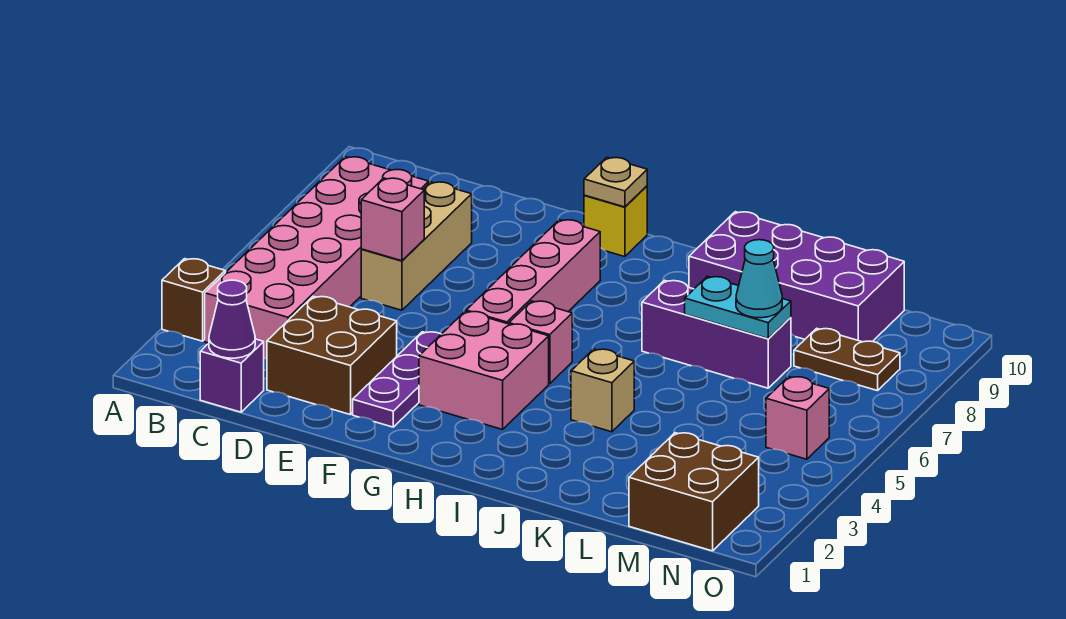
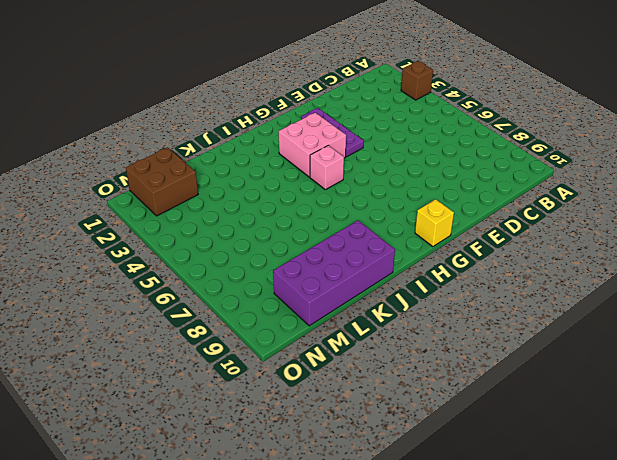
none -> pink 2x6 brick [205,157,429,359]
none -> purple 1x1 brick [200,339,264,412]
none -> brown 2x2 brick [267,296,397,415]

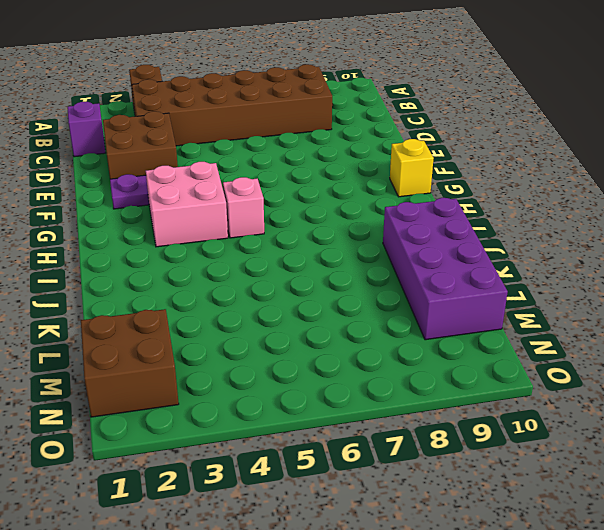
brown 2x6 brick [132,64,332,146] -> pink 2x6 brick [205,157,429,359]
none -> tan 1x3 brick [361,182,472,310]
none -> pink 1x4 brick [466,220,600,324]
none -> tan 1x1 brick [571,349,634,432]

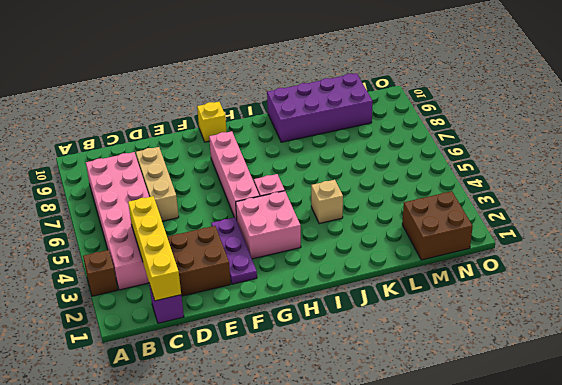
yellow 1x4 brick [128,196,181,301] -> purple 1x1 cone [209,280,255,358]
none -> purple 1x3 brick [642,280,791,388]
none -> brown 1x2 plate [794,328,900,391]
none -> pink 1x1 brick [766,377,829,459]

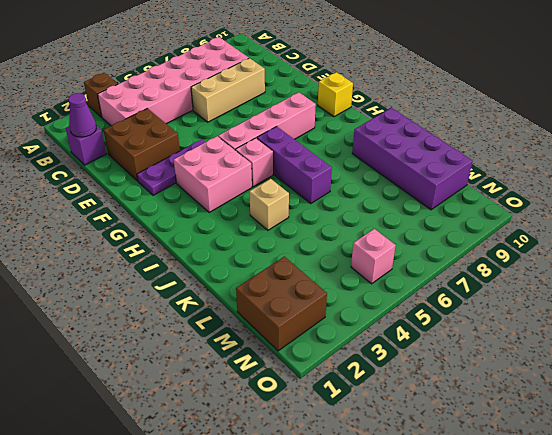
purple 1x3 brick [257,126,332,203] -> purple 1x3 brick moved to [642,280,791,388]
none -> brown 1x2 plate [794,328,900,391]
none -> pink 1x1 brick [361,178,424,261]
none -> tan 1x1 plate [584,157,647,207]

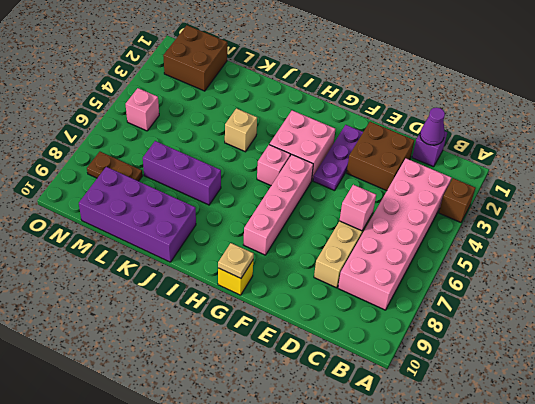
none -> cyan 1x2 plate [685,276,791,339]
none -> cyan 1x1 cone [736,240,782,318]

